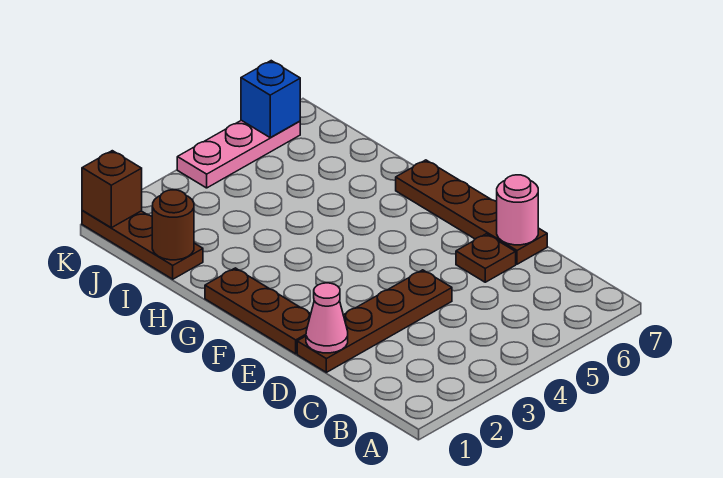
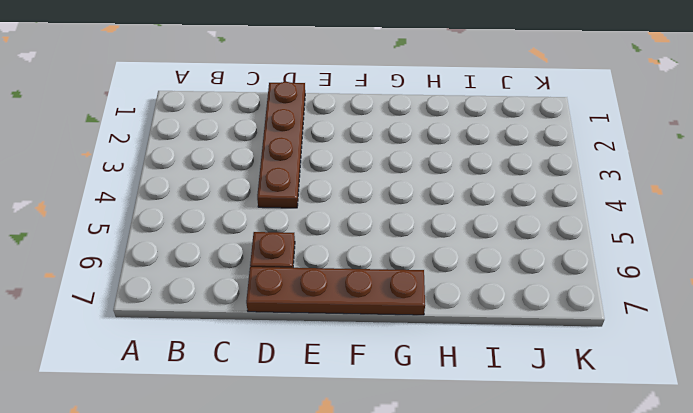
none -> brown 1x3 plate [205,268,311,354]
none -> brown 1x3 plate [82,211,203,279]

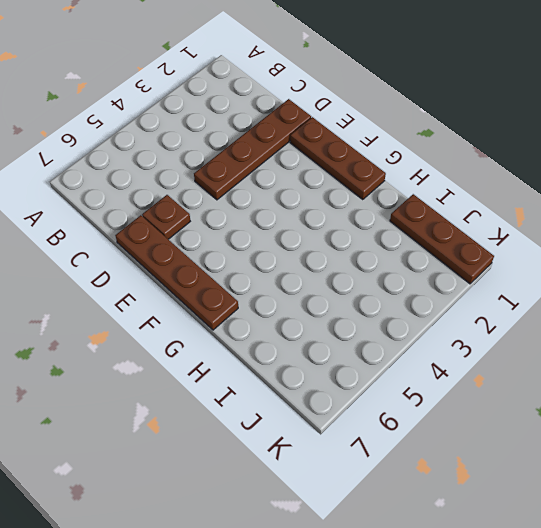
none -> pink 1x3 plate [177,120,300,188]
none -> pink 1x1 cone [306,283,348,353]

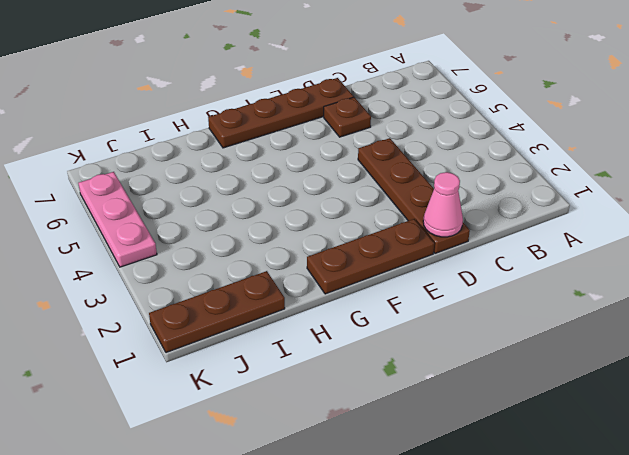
none -> pink 1x1 round brick [497,175,538,245]
none -> brown 1x1 round brick [152,190,194,260]

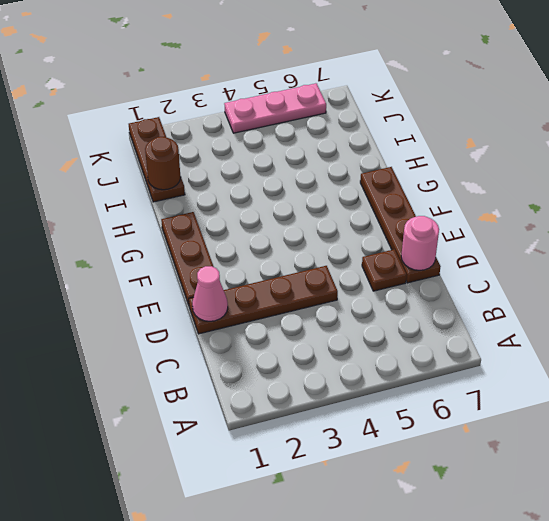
none -> brown 1x1 brick [82,151,142,228]
none -> blue 1x1 brick [241,61,300,137]

